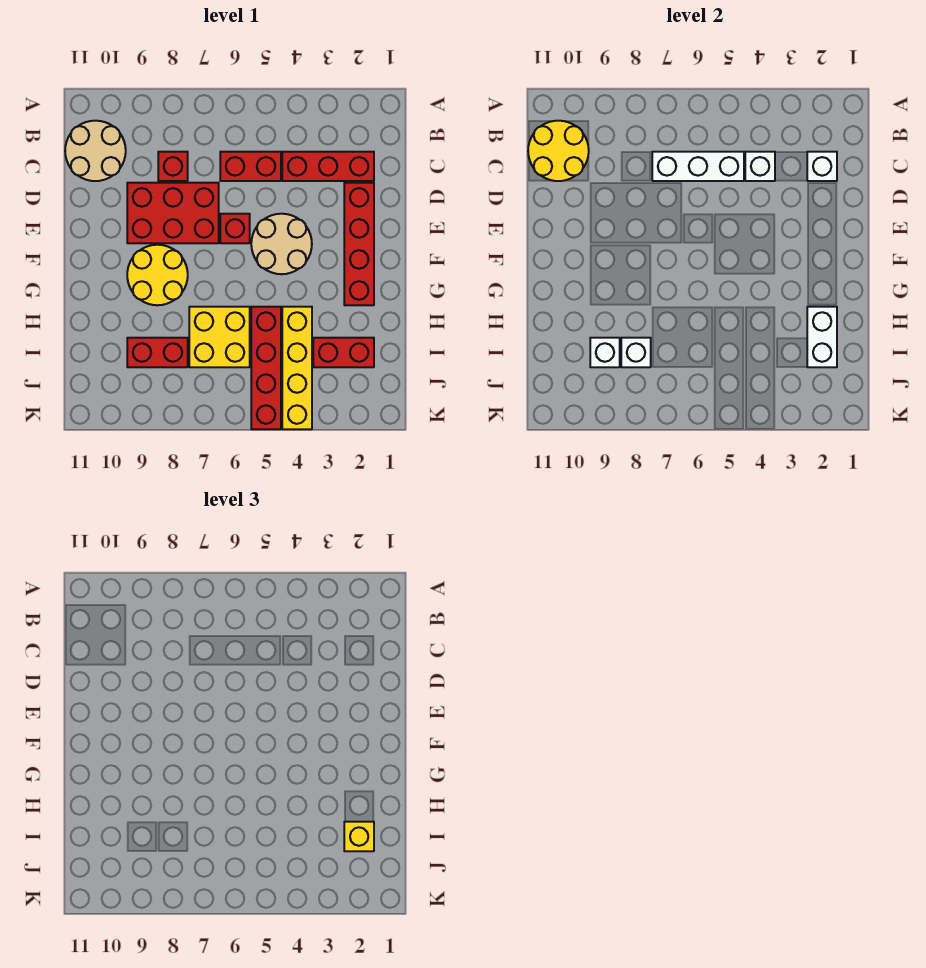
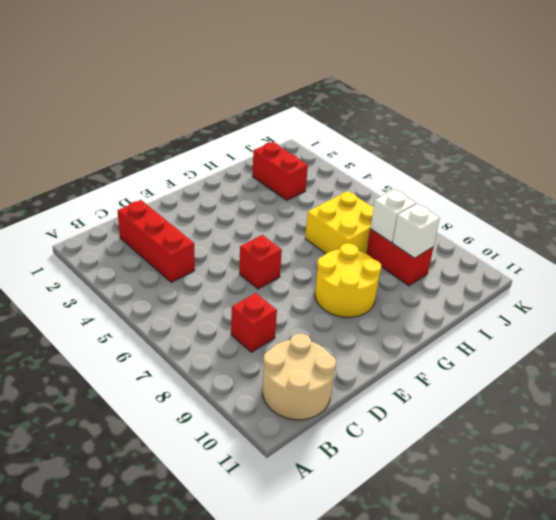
none -> red 1x2 brick [220,152,281,181]
none -> red 1x4 brick [344,183,374,305]
none -> red 2x3 brick [127,183,219,243]

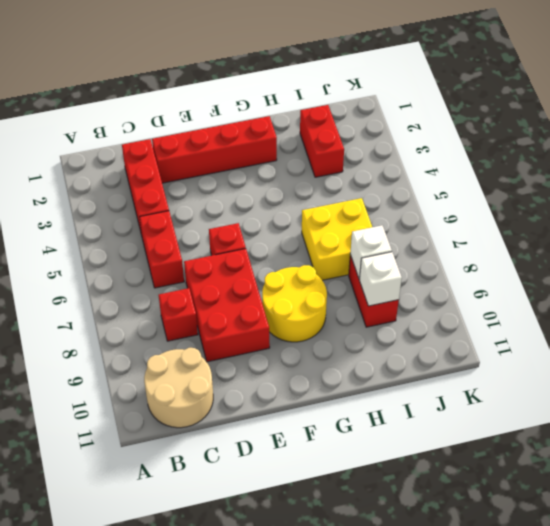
none -> tan 2x2 round brick [251,214,312,274]
none -> yellow 1x4 brick [282,307,312,429]
none -> red 1x4 brick [251,307,281,429]

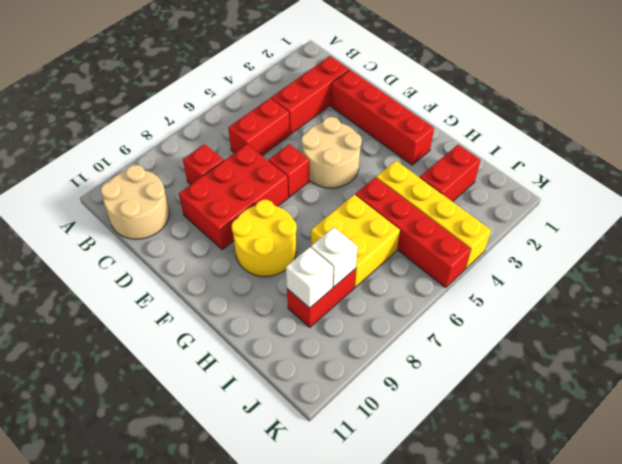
none -> yellow 2x2 round brick [528,121,589,181]
none -> white 1x1 brick [807,152,837,181]
none -> white 1x1 brick [745,152,775,181]

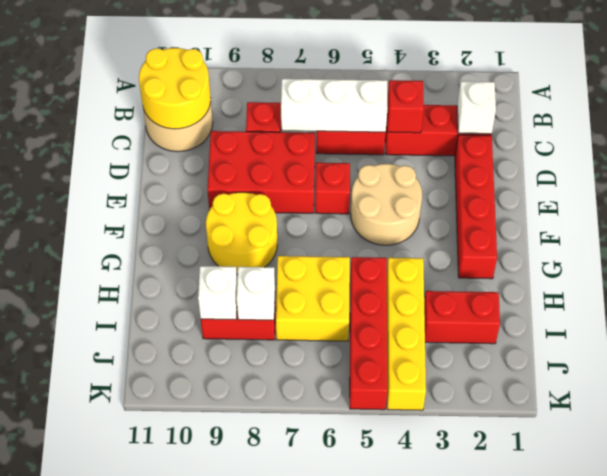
red 1x1 brick [387,80,424,133] -> white 1x1 brick [745,152,775,181]
none -> white 1x2 brick [807,307,837,367]
none -> yellow 1x1 brick [344,822,374,851]

